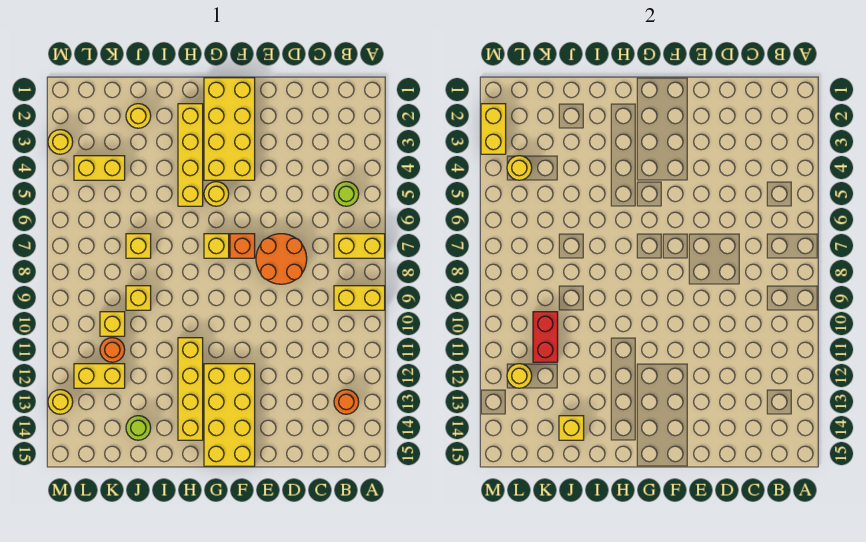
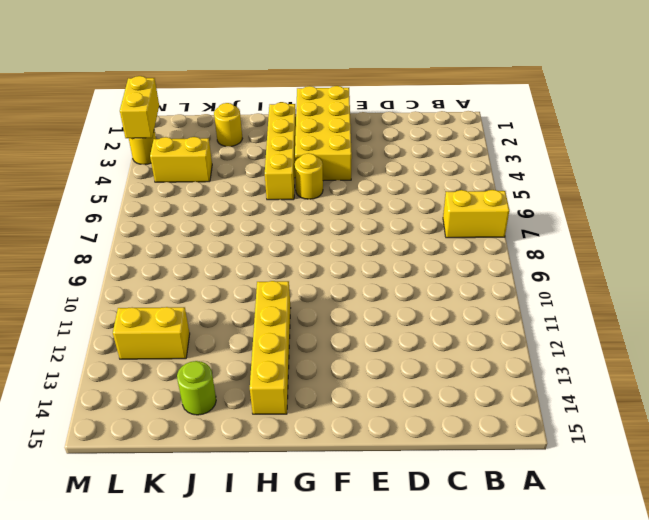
none -> yellow 1x2 brick [334,286,385,310]
none -> lime 1x1 round brick [334,182,359,206]
none -> orange 1x1 round brick [334,390,359,414]

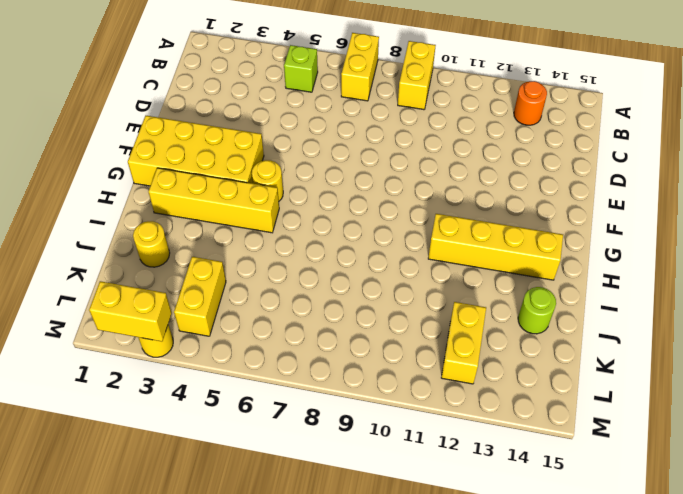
lime 1x1 brick [284,45,318,92] -> lime 1x1 round brick [334,182,359,206]
none -> orange 2x2 round brick [256,234,307,284]
none -> orange 1x1 brick [230,234,255,258]
none -> yellow 2x4 brick [204,364,255,466]

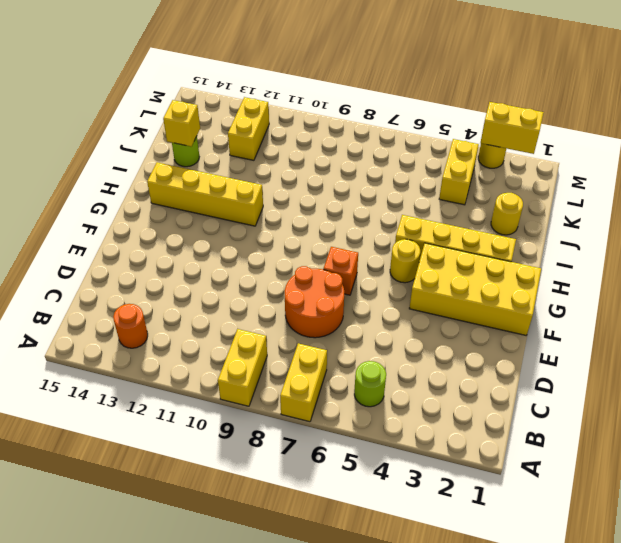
none -> yellow 2x4 brick [204,364,255,466]
none -> yellow 1x1 brick [204,234,229,258]
none -> yellow 1x1 brick [126,234,151,258]

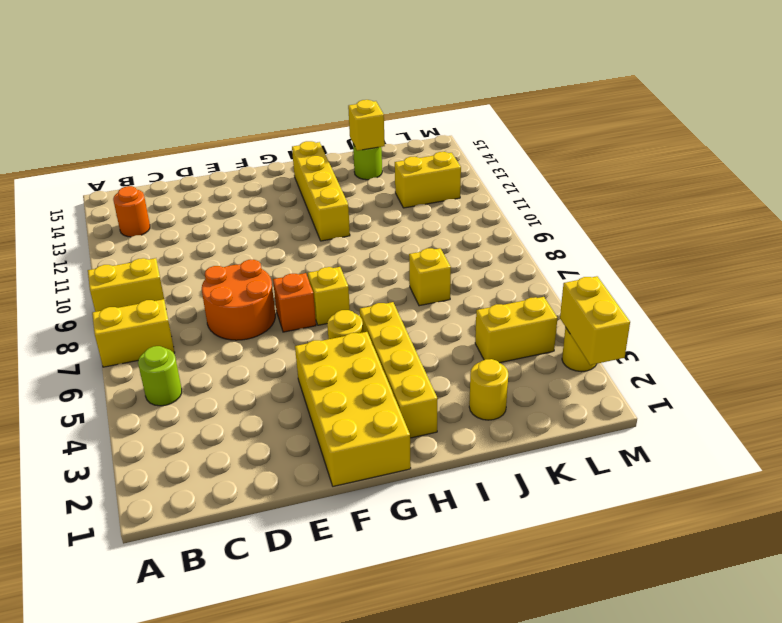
none -> yellow 2x4 brick [204,364,255,466]
none -> yellow 1x1 brick [126,286,151,310]
none -> yellow 1x1 brick [100,312,125,336]

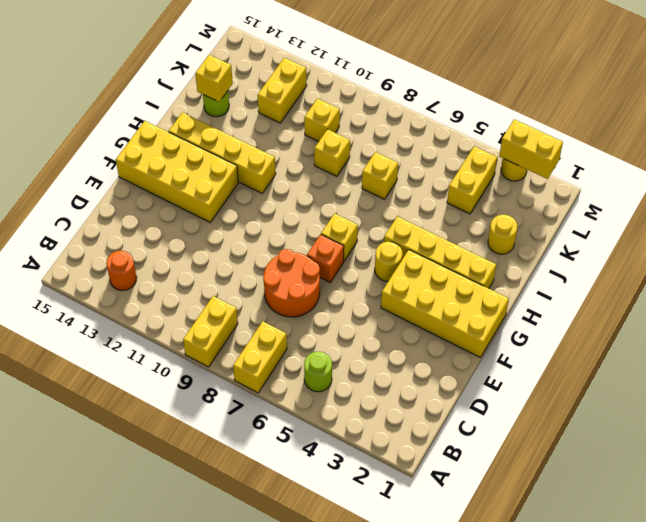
none -> orange 1x1 round brick [100,338,125,362]
none -> yellow 1x1 round brick [48,390,73,414]
none -> red 1x2 brick [533,312,558,362]

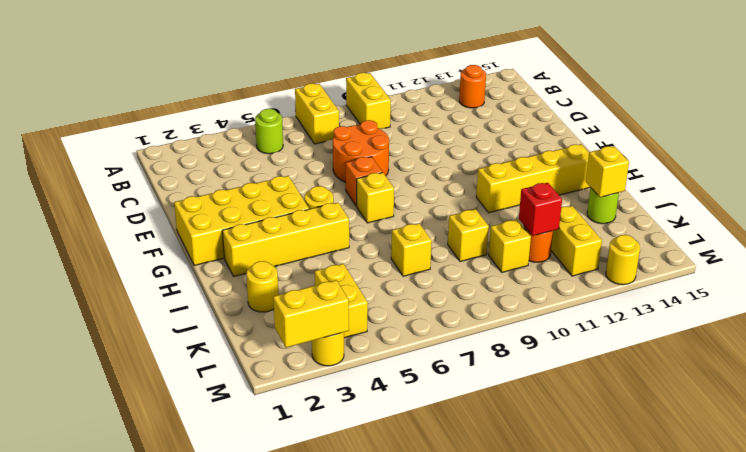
red 1x1 brick [519,183,562,236] -> red 1x2 brick [533,312,558,362]
none -> yellow 2x4 brick [204,364,255,466]
none -> yellow 1x1 round brick [507,156,532,180]
none -> yellow 1x1 round brick [507,364,532,388]

